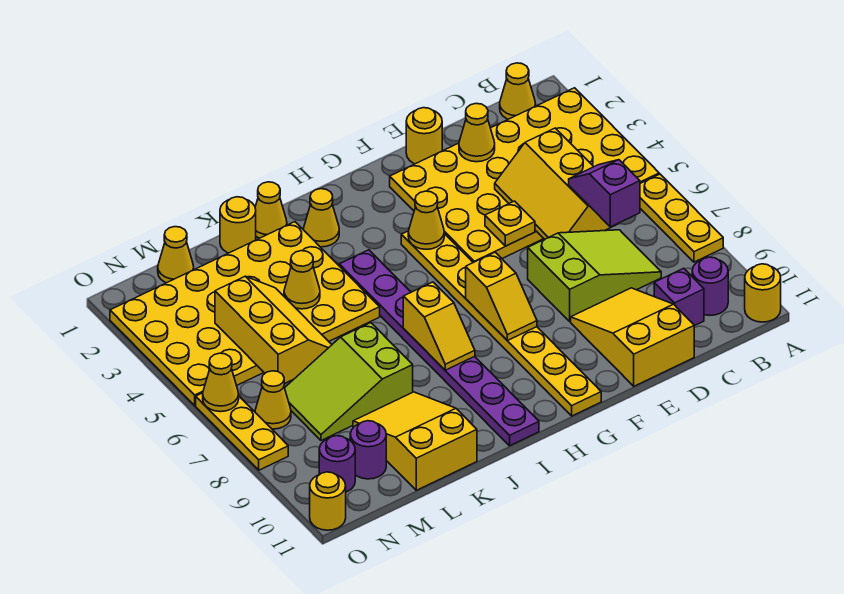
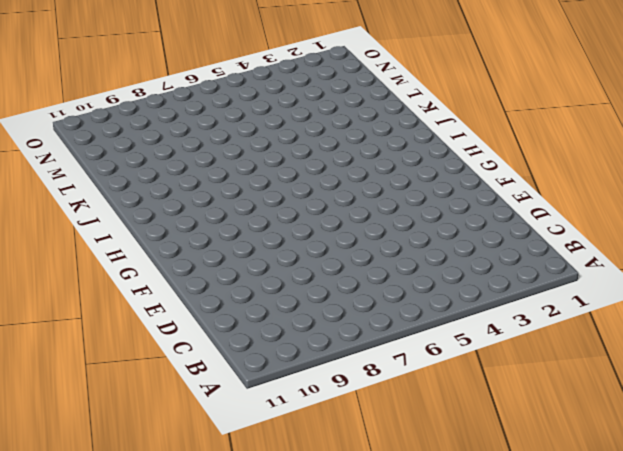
none -> yellow 4x6 plate [390,88,659,263]
none -> yellow 1x3 plate [640,174,723,262]
none -> yellow 1x1 round brick [745,264,781,322]
none -> yellow 1x1 cone [500,63,536,119]

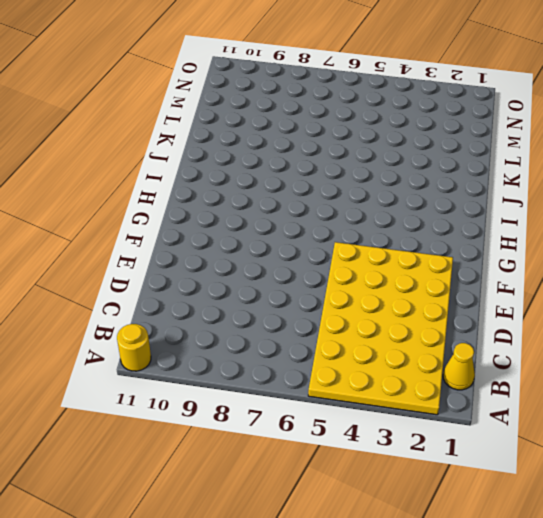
none -> yellow 1x3 plate [640,174,723,262]
none -> purple 1x1 round brick [692,257,728,315]
none -> lime 2x3 slope [528,230,661,321]
none -> purple 1x1 brick [654,268,704,326]

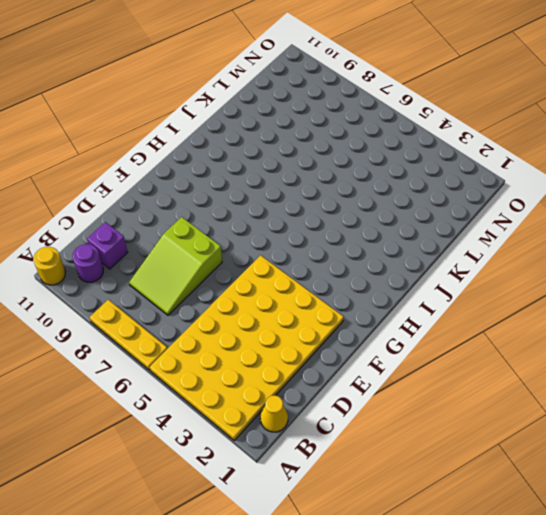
none -> yellow 2x3 slope [571,288,694,386]
none -> yellow 1x1 round brick [406,108,442,164]
none -> yellow 1x8 plate [401,231,601,416]
none -> yellow 1x1 cone [303,189,339,247]

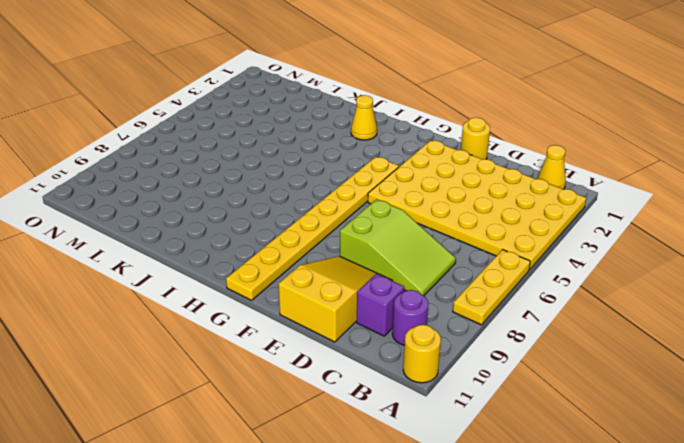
none -> purple 1x8 plate [339,250,539,446]
none -> yellow 1x1 cone [255,182,287,238]
none -> yellow 4x6 plate [110,222,380,405]
none -> yellow 1x1 round brick [220,197,256,253]

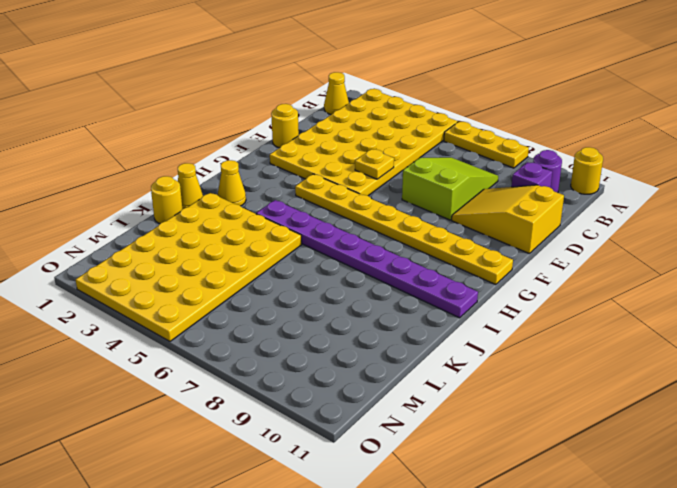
none -> lime 2x3 slope [285,323,413,440]
none -> yellow 2x3 slope [353,392,477,490]
none -> yellow 1x1 cone [158,227,194,283]
none -> purple 1x1 round brick [350,421,386,479]

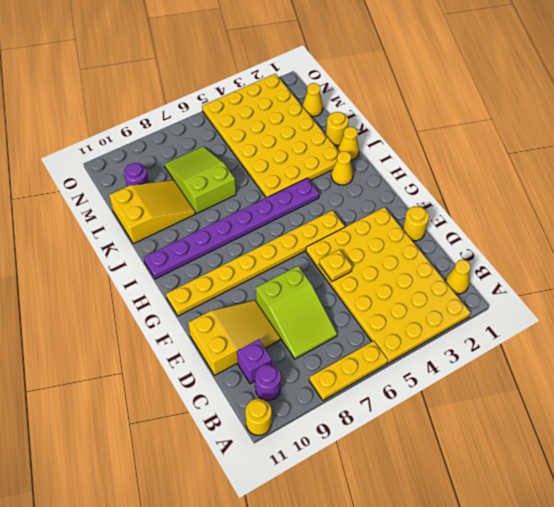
none -> yellow 1x1 cone [255,371,291,429]
none -> purple 1x1 round brick [319,436,355,492]
none -> yellow 1x3 plate [196,393,288,470]
none -> yellow 1x1 round brick [310,472,346,530]

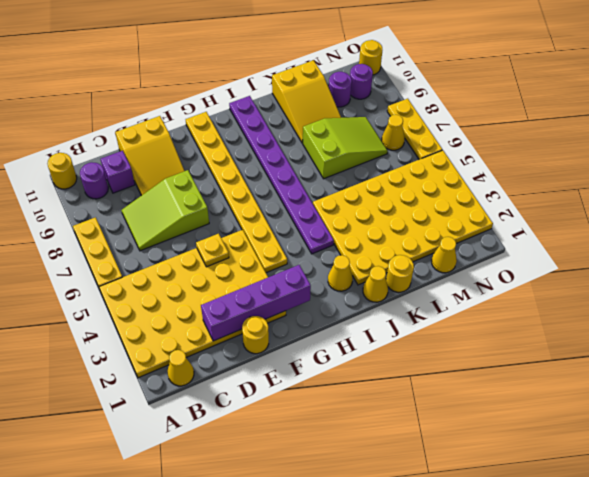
purple 1x4 brick [201,265,311,341] -> yellow 1x1 cone [459,104,495,162]
none -> yellow 2x3 slope [495,128,617,239]
none -> yellow 1x1 cone [408,191,444,249]
none -> yellow 1x2 slope [466,252,537,341]
none -> yellow 1x2 slope [403,282,475,370]

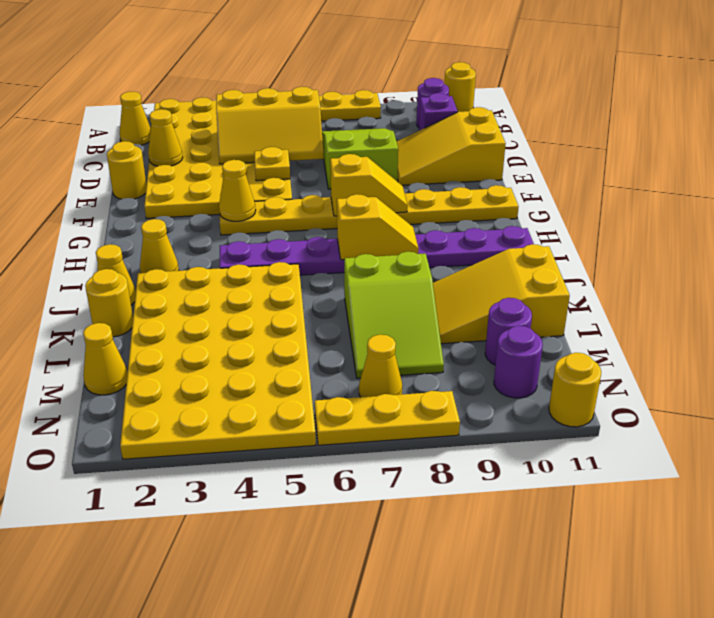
none -> yellow 1x1 cone [284,251,320,309]
none -> yellow 2x3 slope [215,276,332,384]
none -> yellow 1x1 cone [203,353,239,412]
none -> purple 1x2 slope [569,160,640,227]

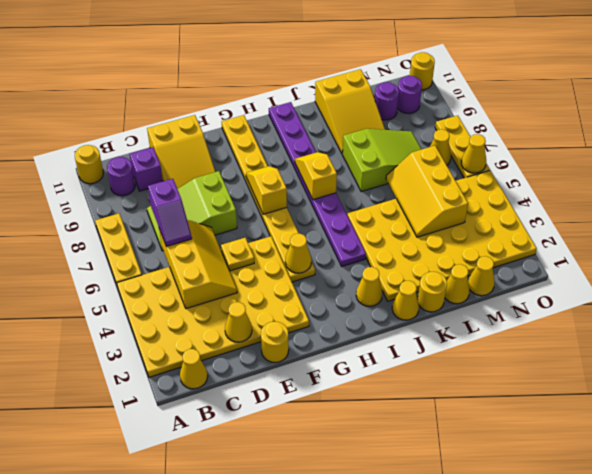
yellow 1x1 cone [445,264,470,304] -> yellow 1x1 cone moved to [284,251,320,309]

